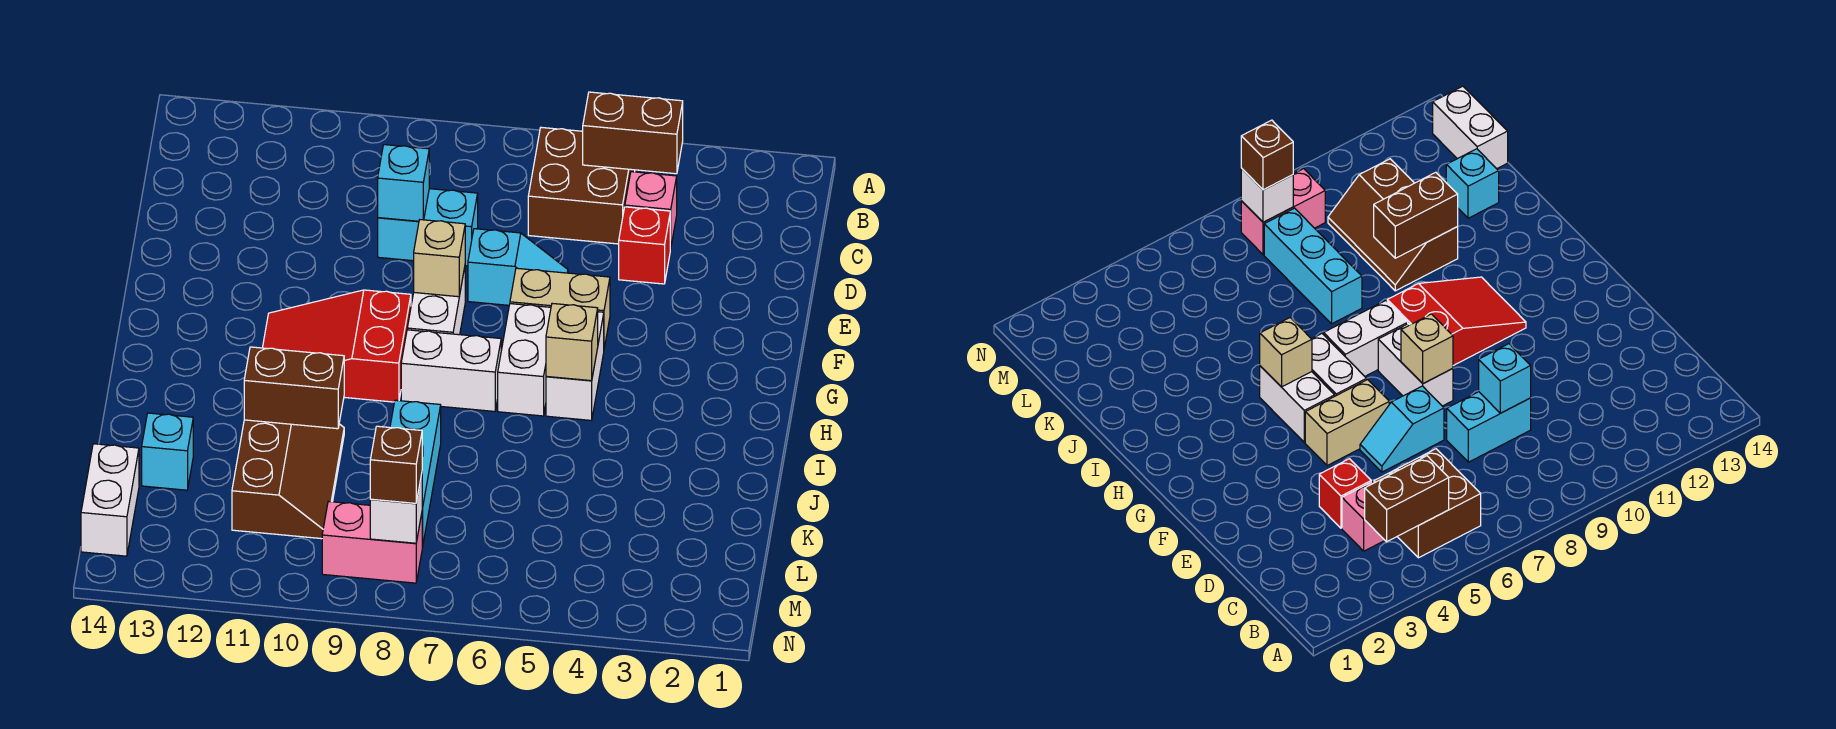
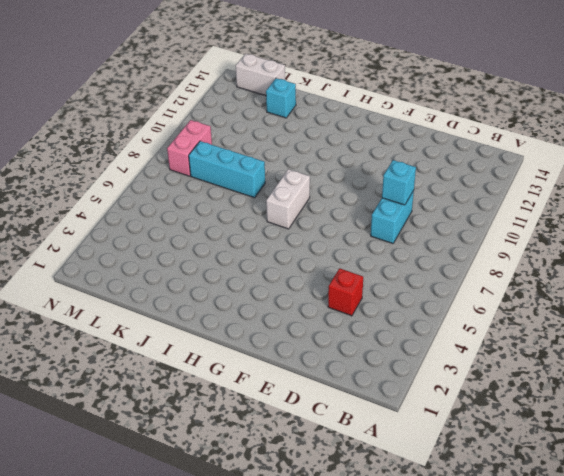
none -> brown 2x2 brick [528,127,635,244]
none -> pink 1x1 brick [625,172,677,248]
none -> cyan 1x2 slope [468,229,568,305]

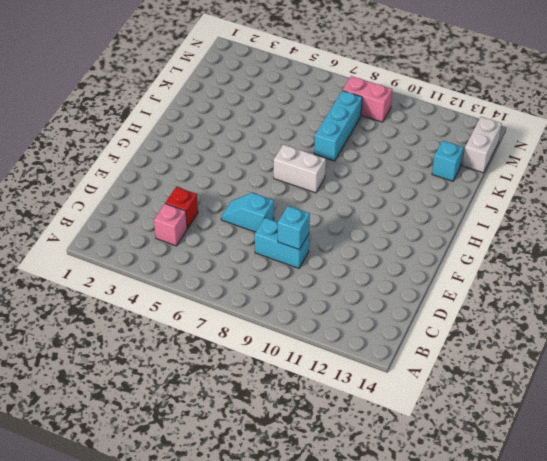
none -> brown 2x2 brick [528,127,635,244]
none -> tan 1x2 brick [510,268,610,348]
none -> white 1x2 brick [407,268,465,335]

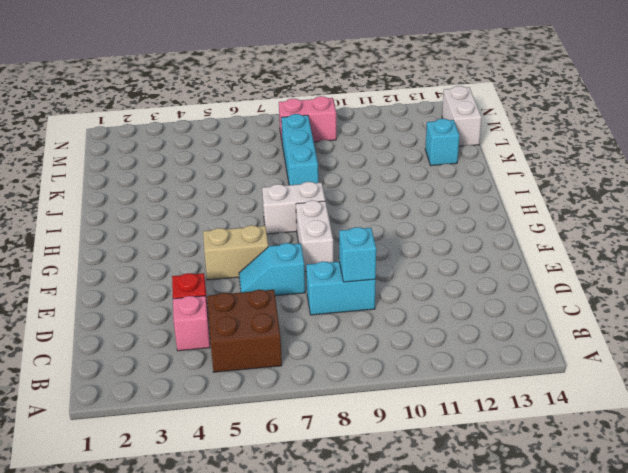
none -> white 1x2 brick [546,312,604,420]
none -> white 1x2 brick [498,304,551,416]
none -> red 2x3 slope [263,290,411,402]

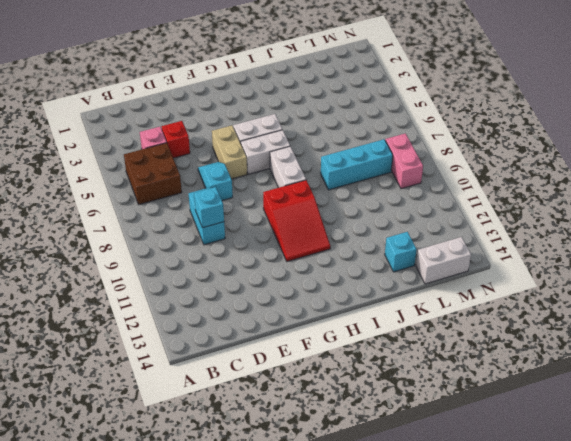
none -> white 1x2 brick [407,268,465,335]
none -> brown 2x3 slope [232,420,344,539]
none -> brown 1x2 brick [583,92,683,174]

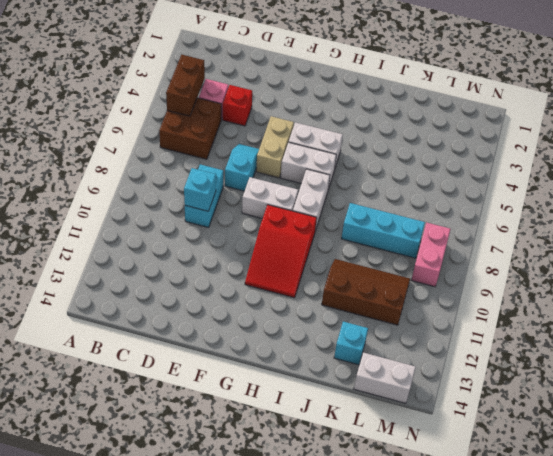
none -> tan 1x1 brick [414,220,465,297]
none -> tan 1x1 brick [546,303,598,381]
none -> brown 1x2 brick [244,347,344,429]

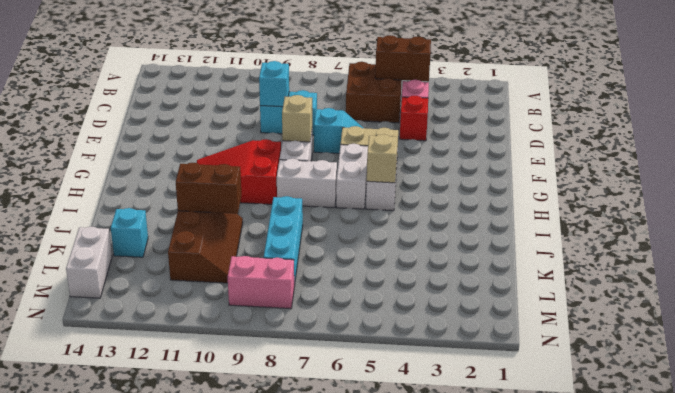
none -> white 1x1 brick [370,474,422,543]
none -> brown 1x1 brick [370,426,422,503]

